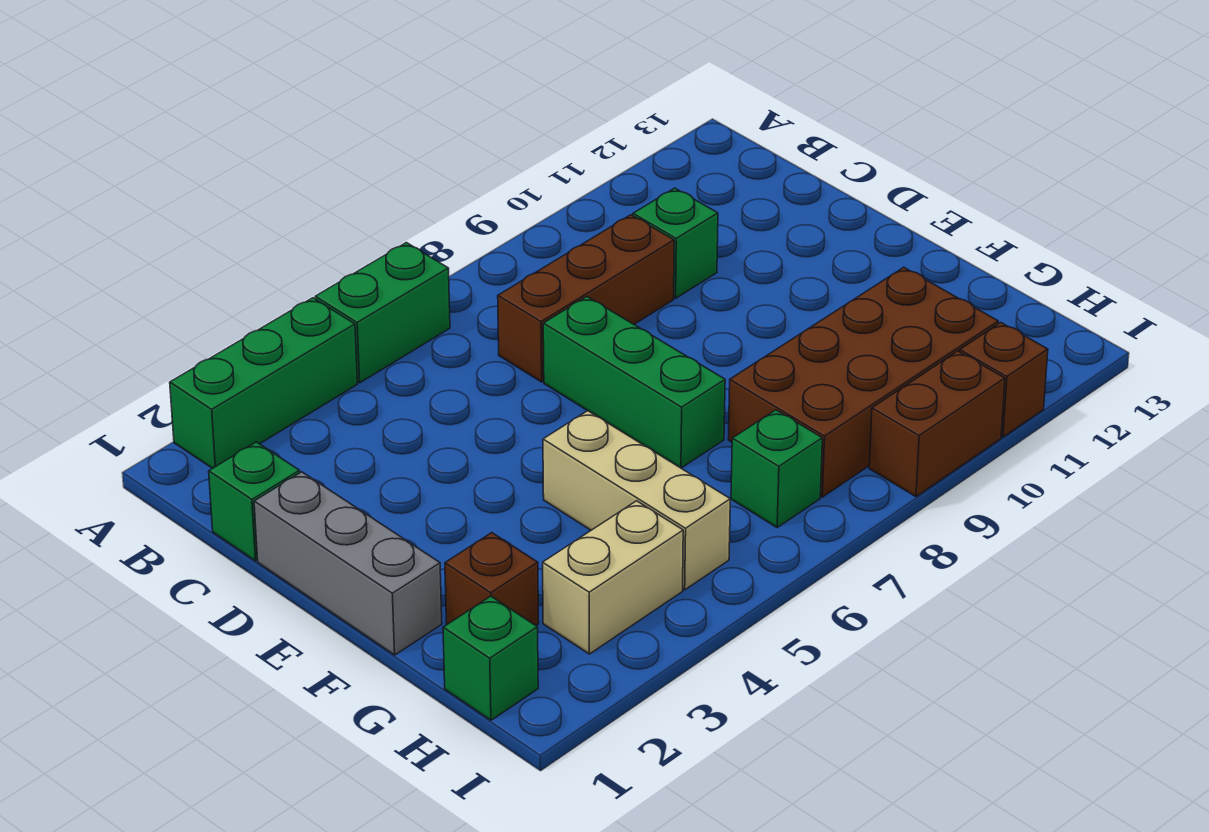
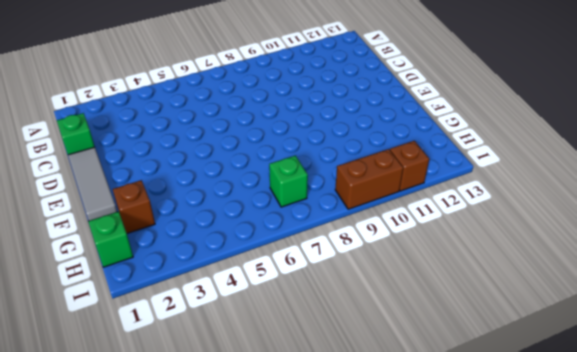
grey 1x3 tile [68,147,117,221] -> grey 1x3 brick [254,472,442,655]
none -> green 1x3 brick [170,298,357,468]
none -> green 1x2 brick [315,243,450,383]
none -> brown 1x3 brick [498,215,674,382]

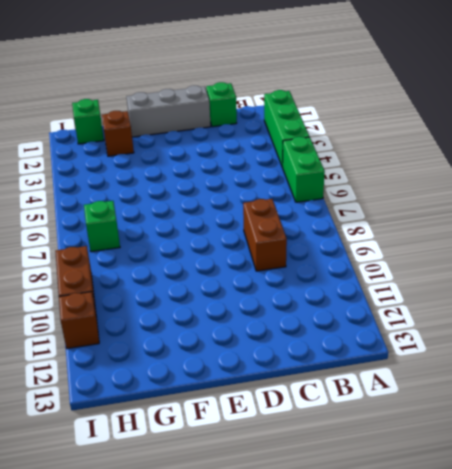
brown 1x2 brick [243,199,287,271] -> brown 1x3 brick [498,215,674,382]
none -> green 1x1 brick [633,188,718,298]
none -> green 1x3 brick [543,297,725,468]
none -> tan 1x3 brick [543,411,730,590]

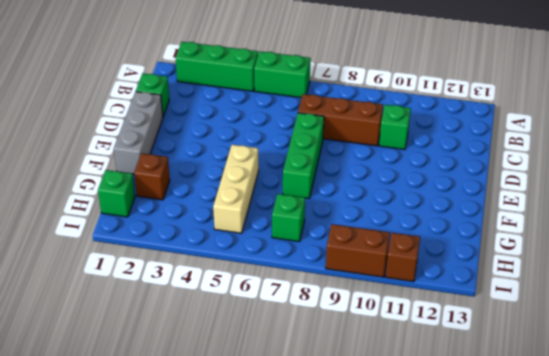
none -> brown 2x4 brick [728,267,998,497]
none -> tan 1x2 brick [543,501,683,654]

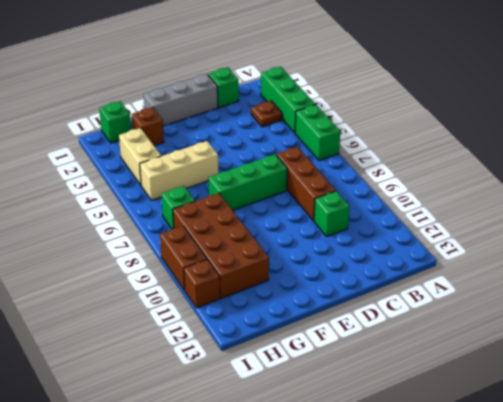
brown 1x1 plate [251,101,282,127] -> none

